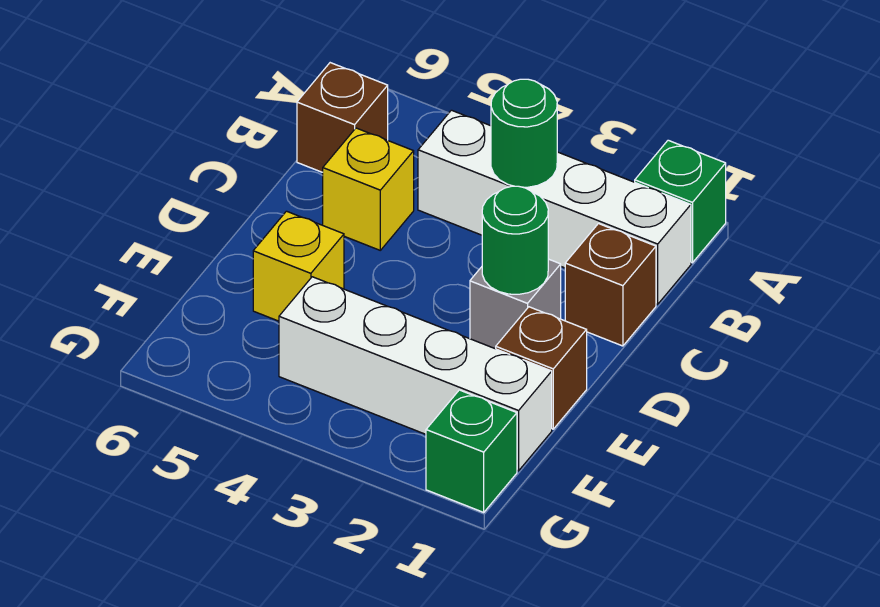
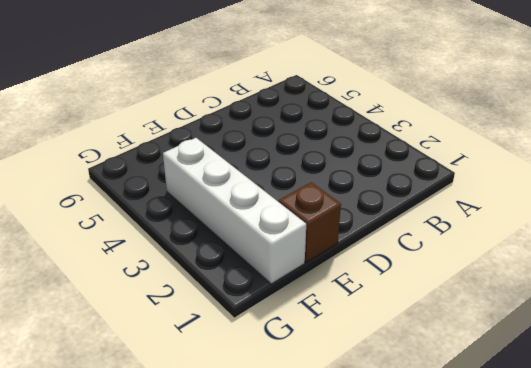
none -> green 1x1 brick [635,140,726,263]
none -> white 1x4 brick [418,110,691,304]
none -> brown 1x1 brick [297,63,388,172]

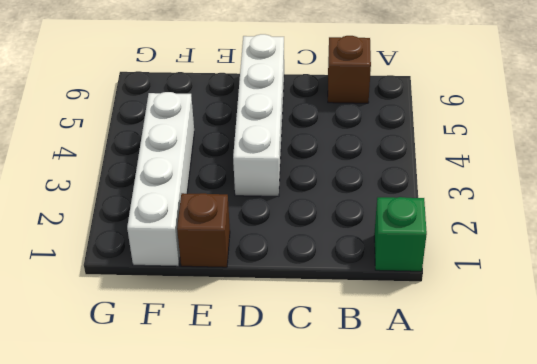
white 1x4 brick [233,34,284,196] -> white 1x4 brick moved to [418,110,691,304]
none -> brown 1x1 brick [565,224,656,346]
none -> yellow 1x1 brick [323,128,414,250]
none -> grey 1x1 brick [470,259,561,349]

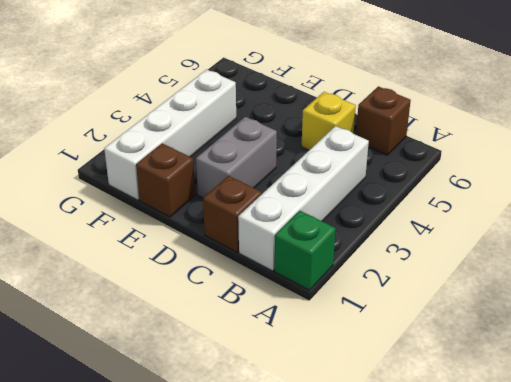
grey 1x2 brick [196,117,277,198] -> grey 1x1 brick [470,259,561,349]
none -> yellow 1x1 brick [253,211,344,321]
none -> green 1x1 brick [426,390,517,512]
none -> green 1x1 round brick [491,79,557,187]

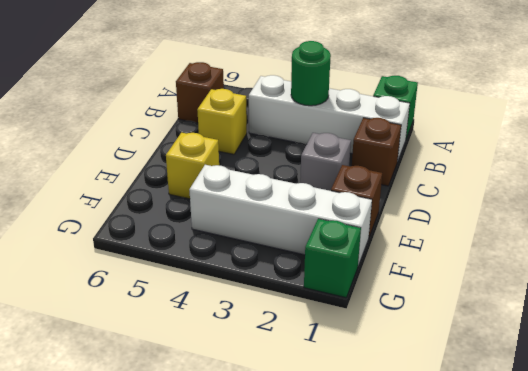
none -> green 1x1 round brick [482,186,548,294]

